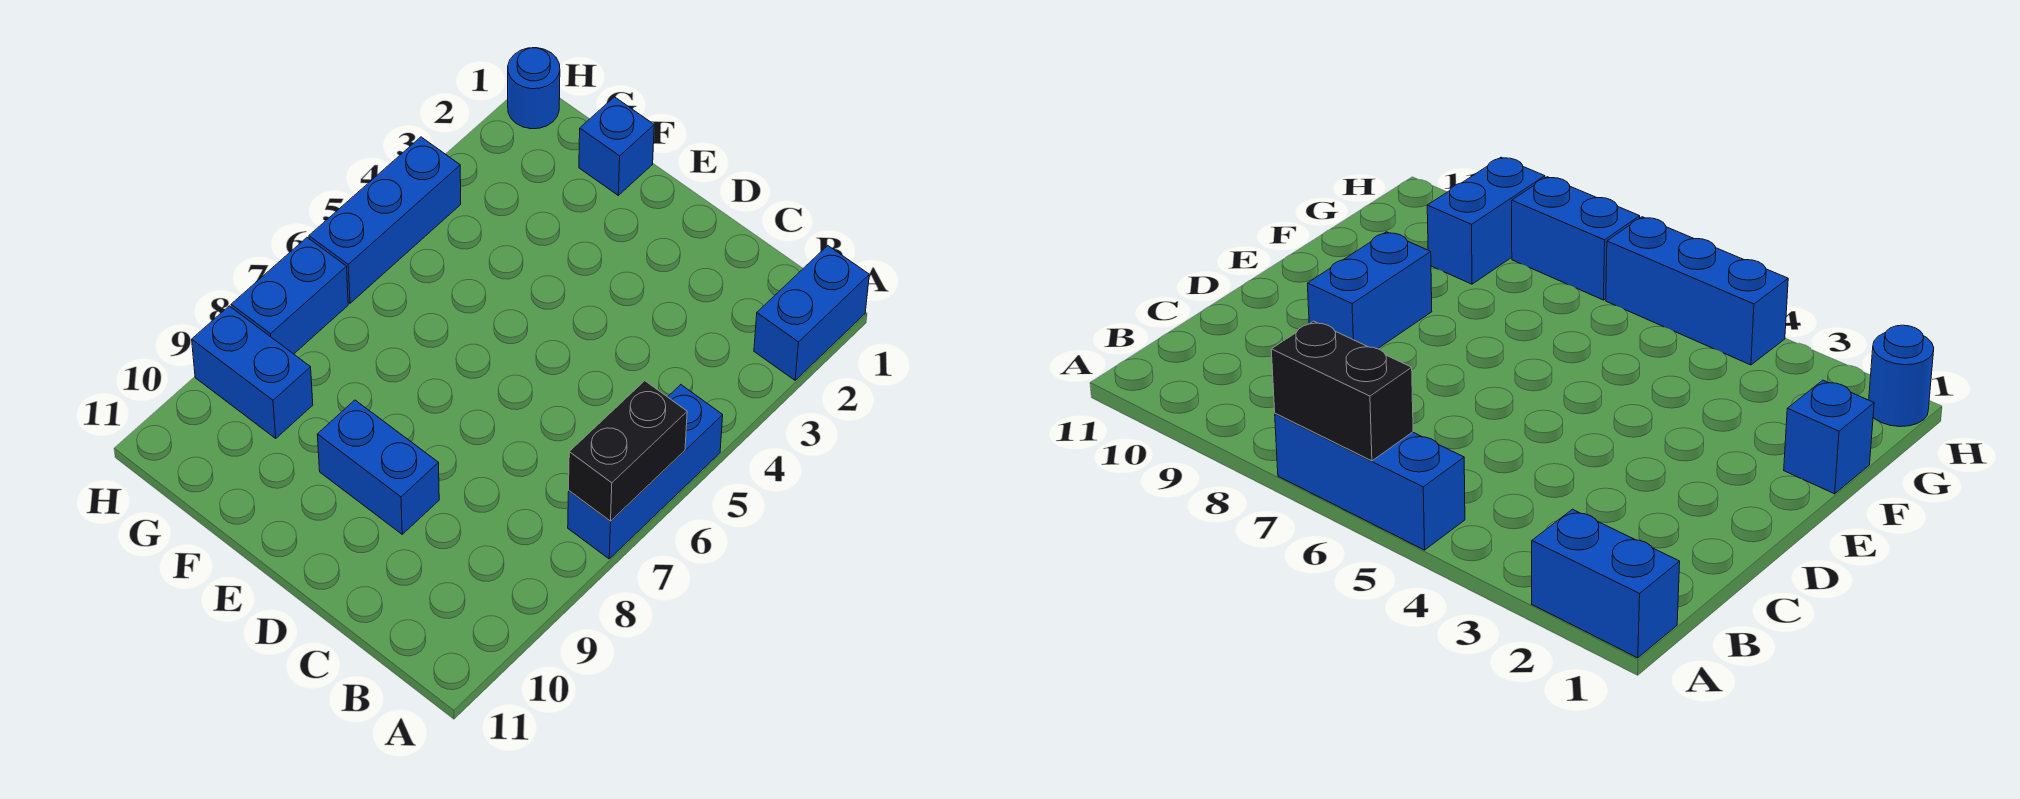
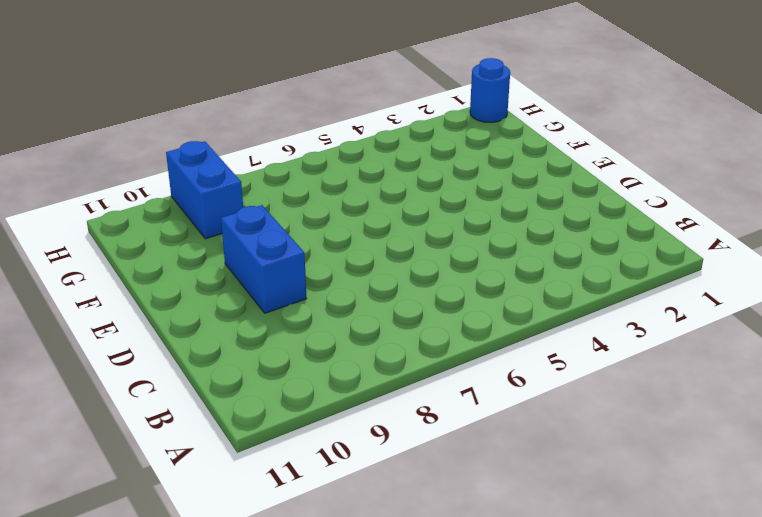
none -> blue 1x2 brick [754,246,869,380]
none -> blue 1x3 brick [568,385,723,559]

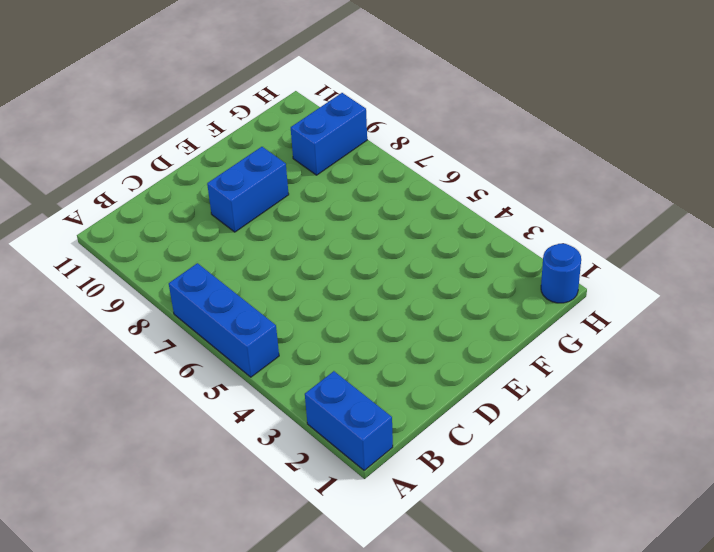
none -> blue 1x1 brick [579,97,654,195]
none -> blue 1x3 brick [309,137,461,303]

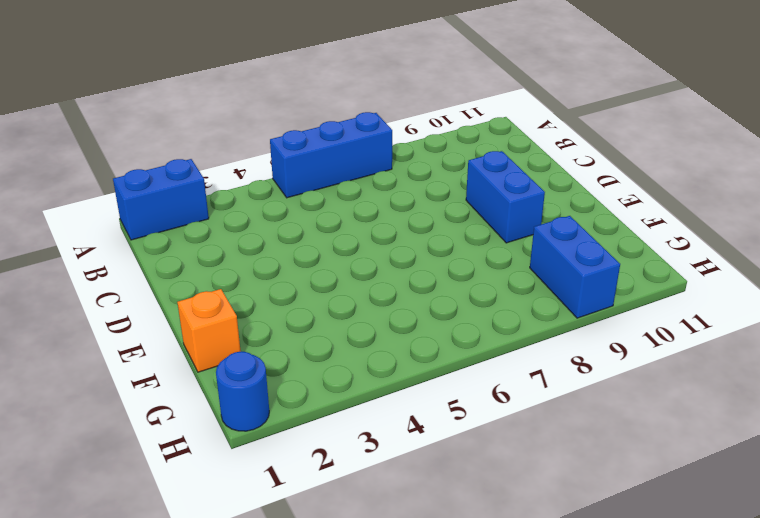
orange 1x1 brick [177,289,241,372] -> blue 1x1 brick [579,97,654,195]
none -> blue 1x3 brick [309,137,461,303]
none -> blue 1x2 brick [231,238,348,354]

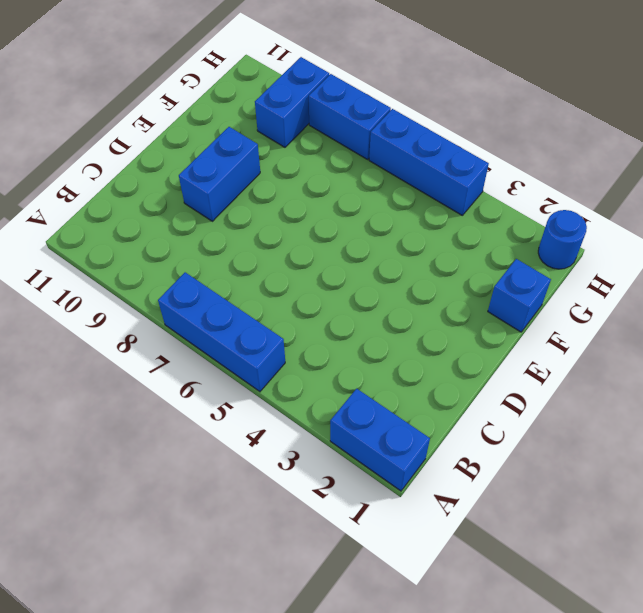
none -> black 1x2 brick [569,381,687,521]

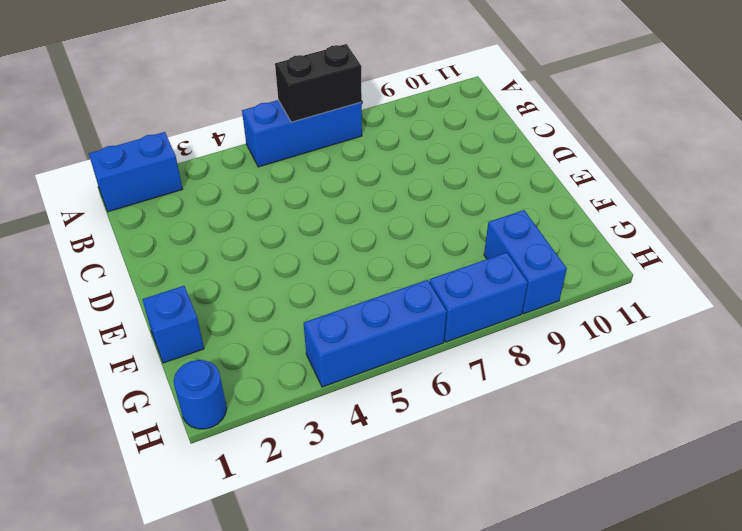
none -> blue 1x2 brick [317,400,439,534]

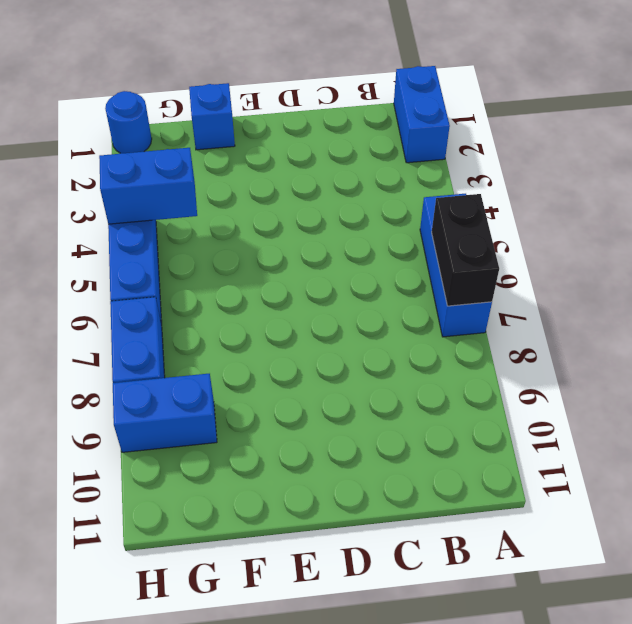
blue 1x2 brick [99,148,197,224] -> blue 1x2 brick moved to [317,400,439,534]

